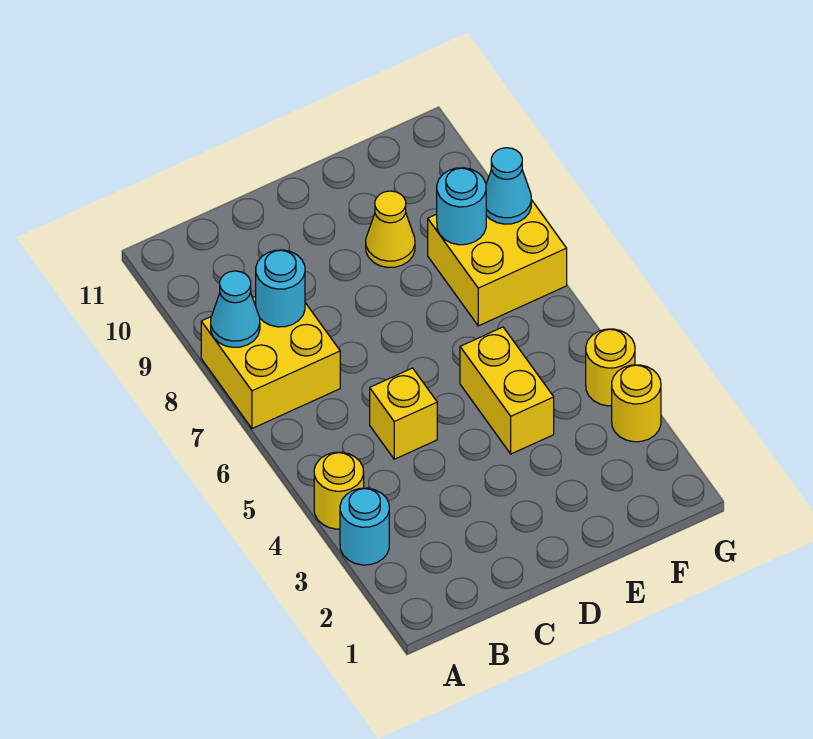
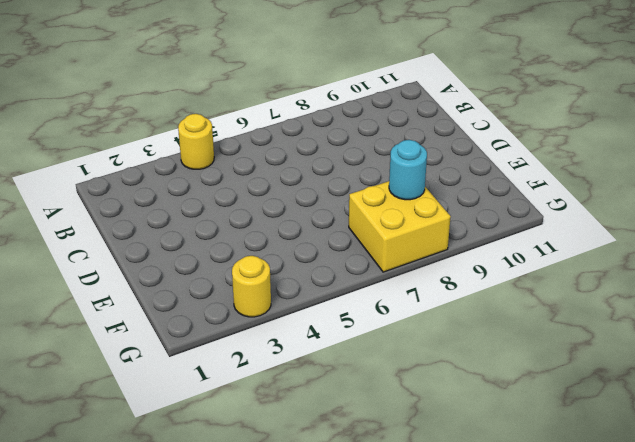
none -> cyan 1x1 round brick [340,488,389,565]
none -> yellow 2x2 brick [201,296,340,429]
none -> yellow 1x1 brick [370,368,437,459]

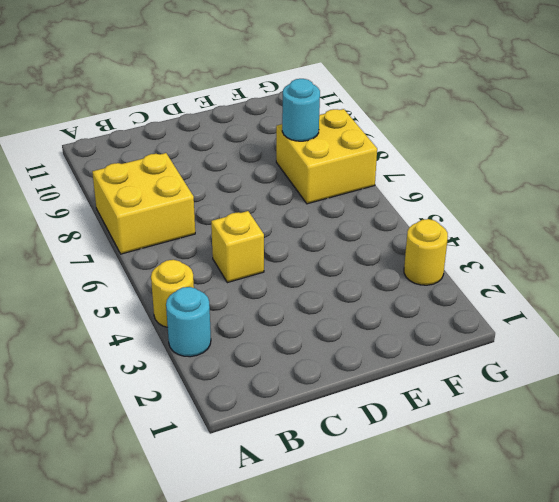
none -> yellow 1x2 brick [460,327,554,454]
none -> yellow 1x1 cone [366,191,415,267]
none -> yellow 1x1 round brick [586,329,635,406]

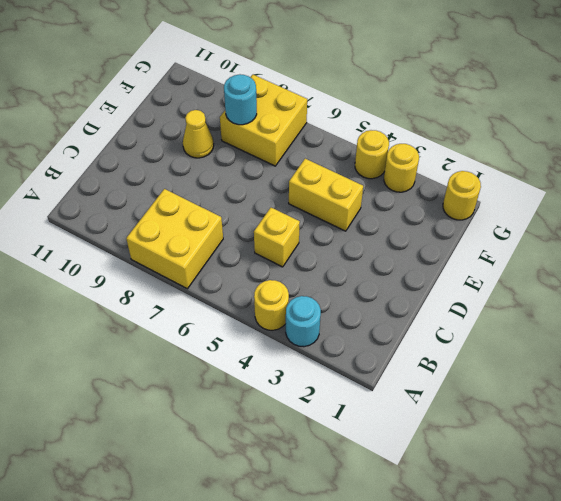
yellow 1x1 round brick [443,171,481,220] -> none
none -> cyan 1x1 cone [211,271,260,347]
none -> cyan 1x1 round brick [256,250,305,327]
none -> cyan 1x1 cone [486,148,531,224]

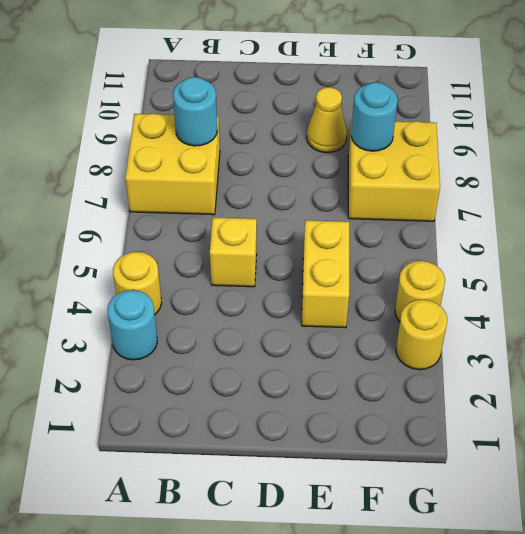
none -> cyan 1x1 cone [211,271,260,347]
none -> cyan 1x1 cone [486,148,531,224]

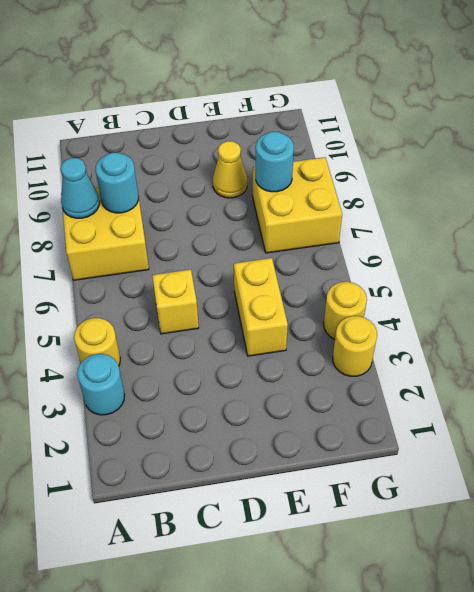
none -> cyan 1x1 cone [486,148,531,224]

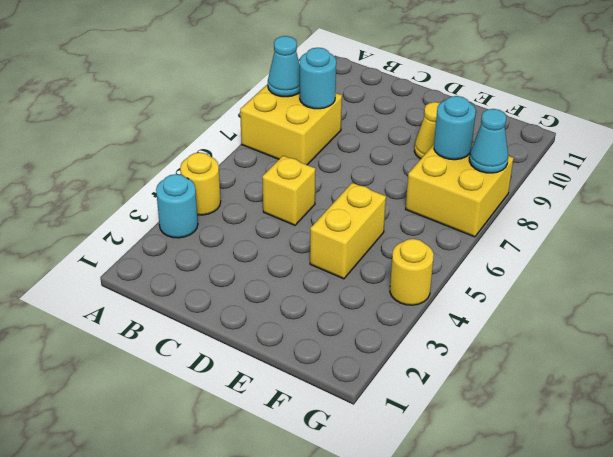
none -> yellow 1x1 round brick [612,365,661,442]

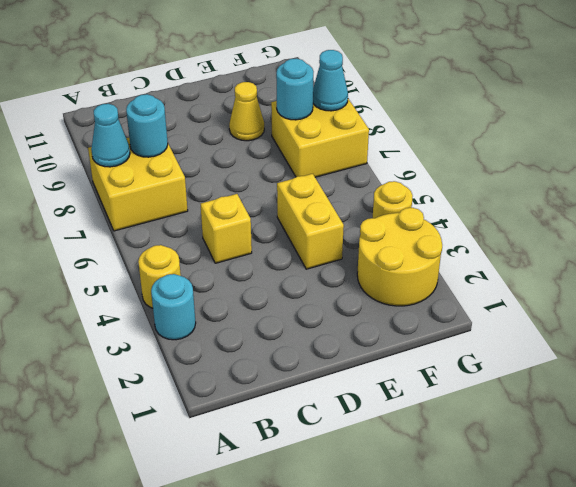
yellow 2x2 round brick [357,208,442,306] -> yellow 1x1 round brick [612,365,661,442]

